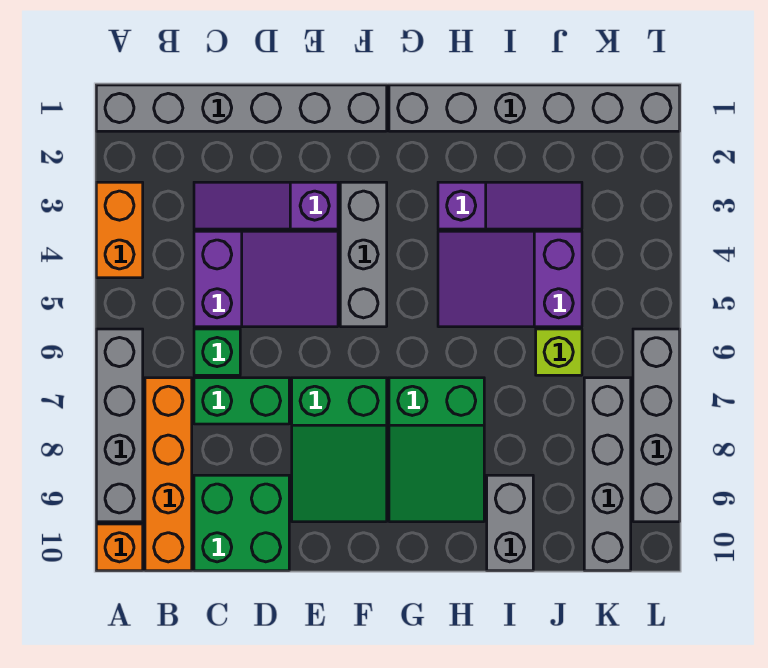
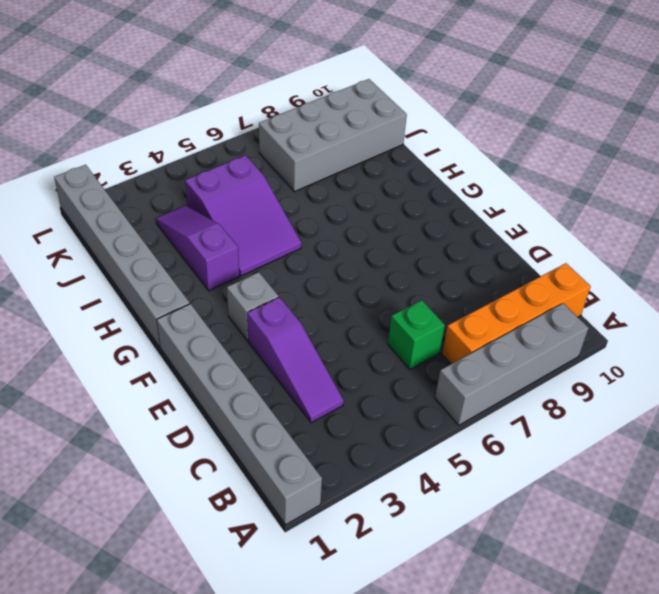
grey 1x1 brick [227,272,279,340] -> grey 1x3 brick [340,182,387,327]
grey 2x4 brick [259,79,407,192] -> grey 1x4 brick [584,378,631,571]
none -> orange 1x2 brick [96,182,143,278]
none -> orange 1x1 brick [96,524,143,571]
none -> purple 2x3 slope [194,231,338,327]

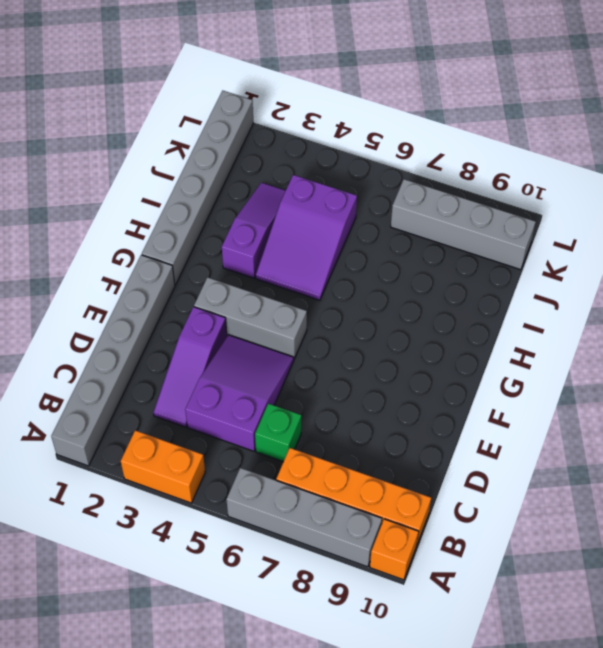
none -> green 1x2 brick [194,378,289,424]
none -> green 2x2 brick [194,475,289,571]
none -> green 2x3 slope [292,378,387,522]

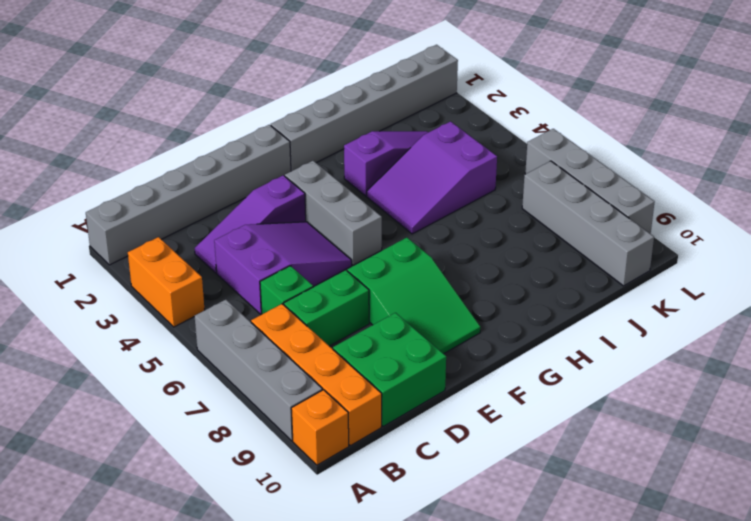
none -> green 2x3 slope [389,378,484,522]
none -> grey 1x2 brick [487,475,533,571]
none -> lime 1x1 brick [536,329,582,375]

